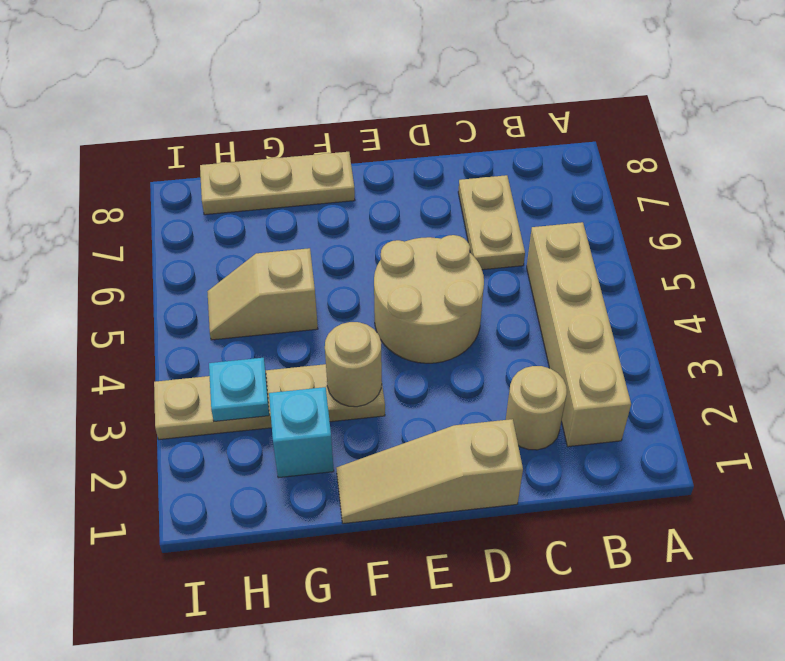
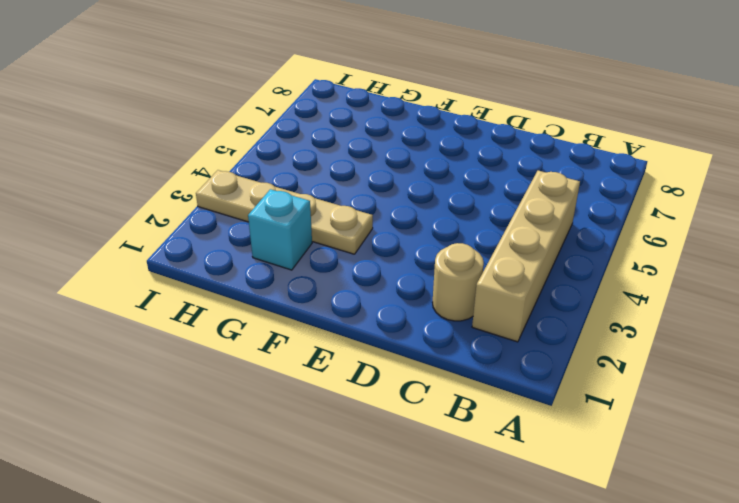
none -> tan 1x2 plate [458,175,525,270]
none -> tan 1x3 slope [336,419,523,524]

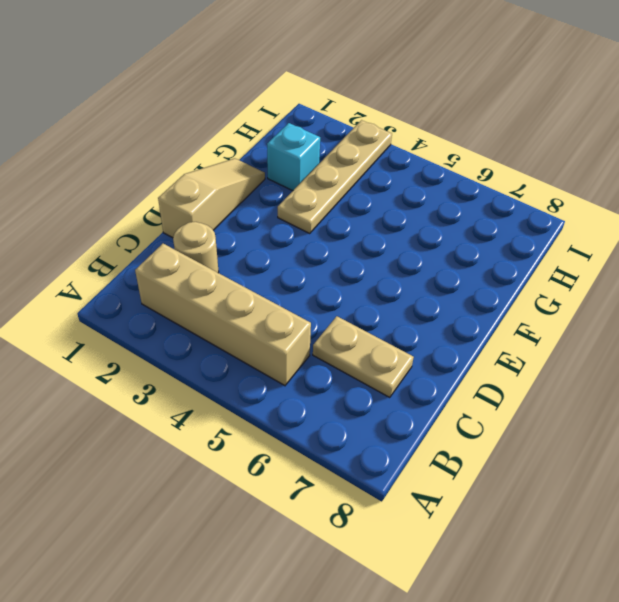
none -> tan 2x2 round brick [374,235,484,363]
none -> tan 1x3 plate [200,152,355,215]

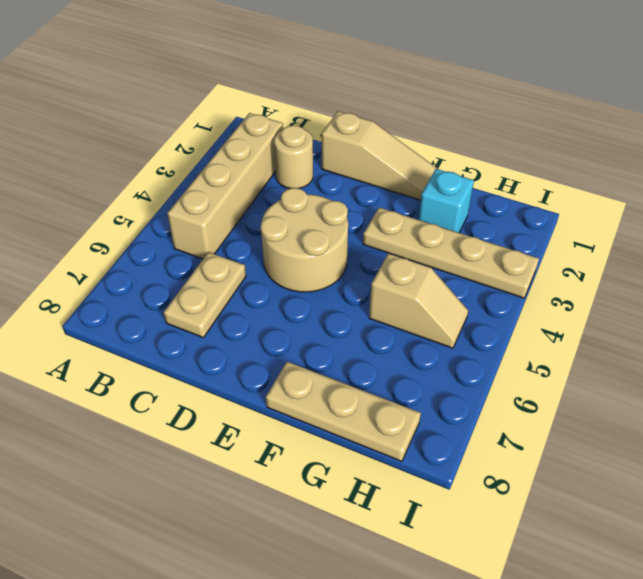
none -> tan 1x1 round brick [325,322,382,407]
none -> cyan 1x1 plate [209,358,269,421]

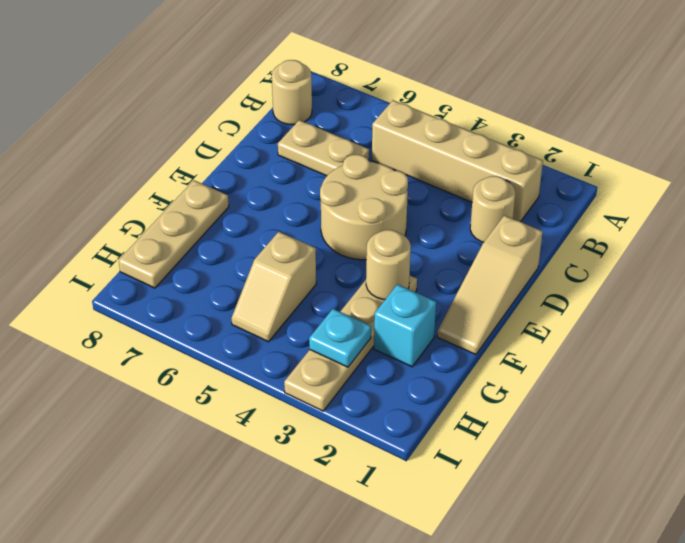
tan 1x1 round brick [272,60,312,125] -> none

